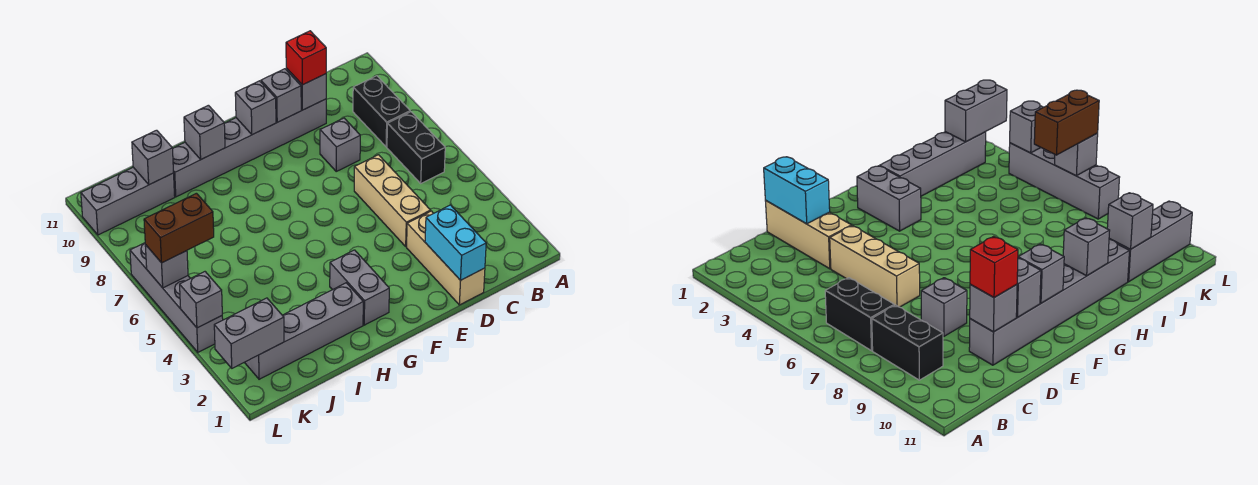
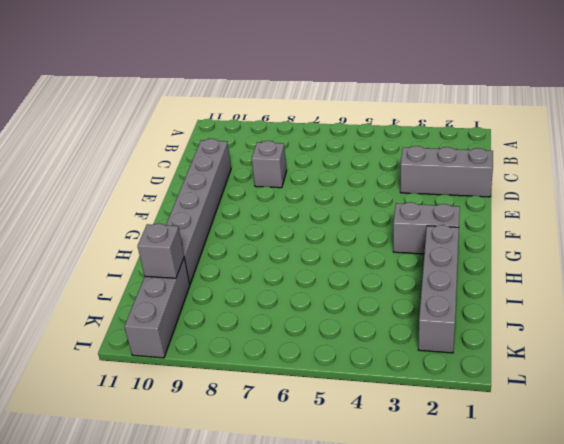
grey 1x3 brick [400,146,493,197] -> tan 1x3 brick [407,211,485,305]
none -> black 1x2 brick [387,112,445,183]
none -> black 1x2 brick [353,76,410,147]
none -> tan 1x3 brick [354,155,431,246]

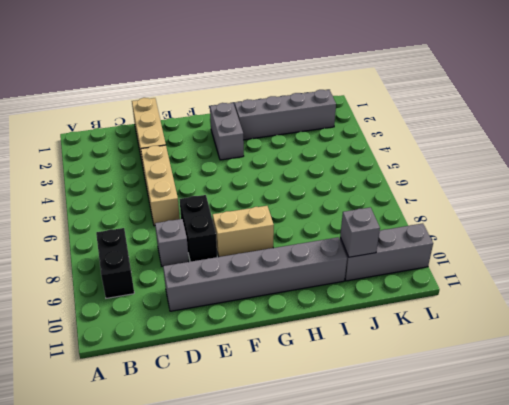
black 1x2 brick [179,195,217,262] -> black 1x2 brick moved to [387,112,445,183]
tan 1x2 brick [212,206,274,257] -> none
none -> grey 1x4 brick [130,243,223,352]
none -> cyan 1x2 brick [425,205,486,280]
none -> grey 1x1 brick [286,68,326,110]

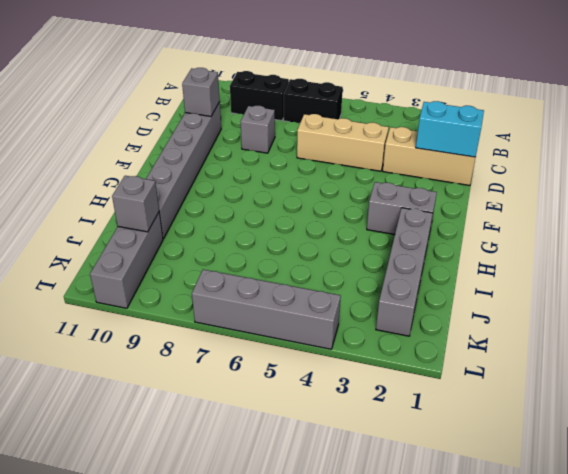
none -> grey 1x1 brick [261,69,301,122]
none -> grey 1x1 brick [235,81,276,135]
none -> grey 1x1 brick [184,105,225,159]

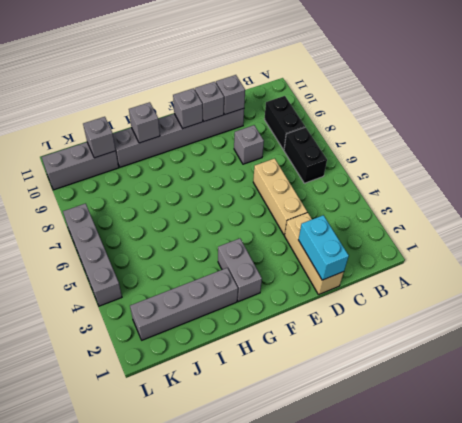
none -> grey 1x2 brick [214,298,284,368]
none -> grey 1x1 brick [180,272,222,328]
none -> grey 1x1 brick [145,245,188,288]

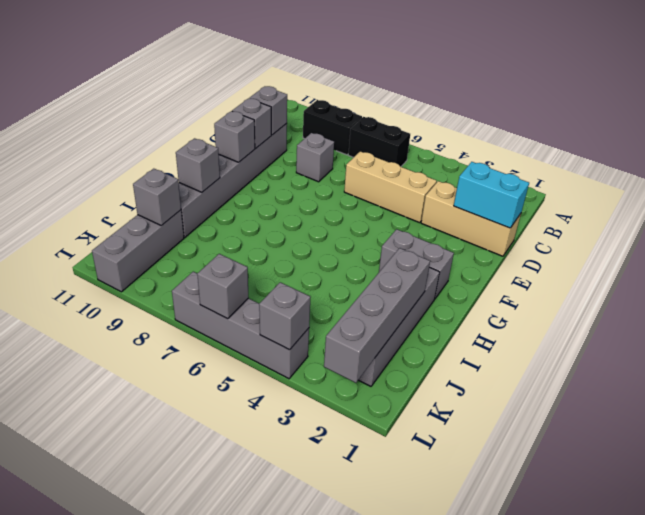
grey 1x4 brick [324,248,430,383] -> grey 1x2 brick [214,298,284,368]
none -> red 1x1 brick [286,31,326,85]
none -> brown 1x2 brick [144,193,214,263]

